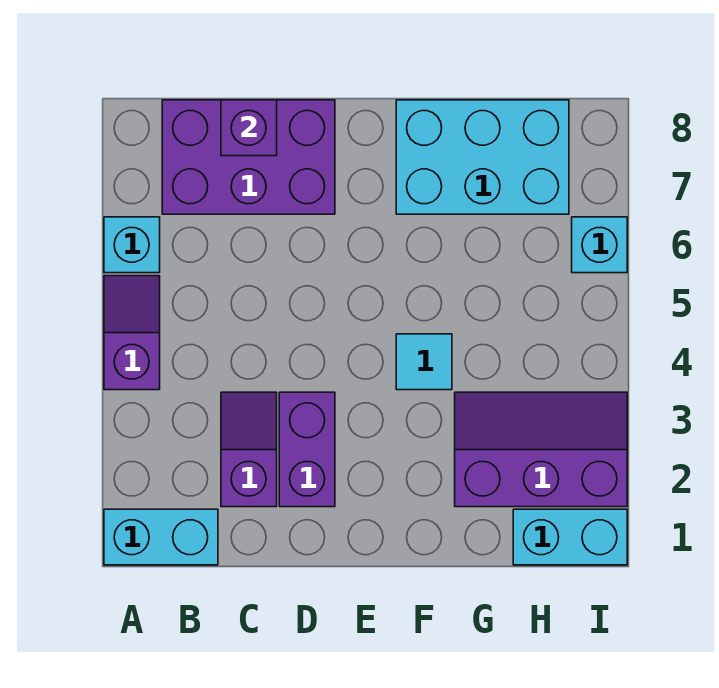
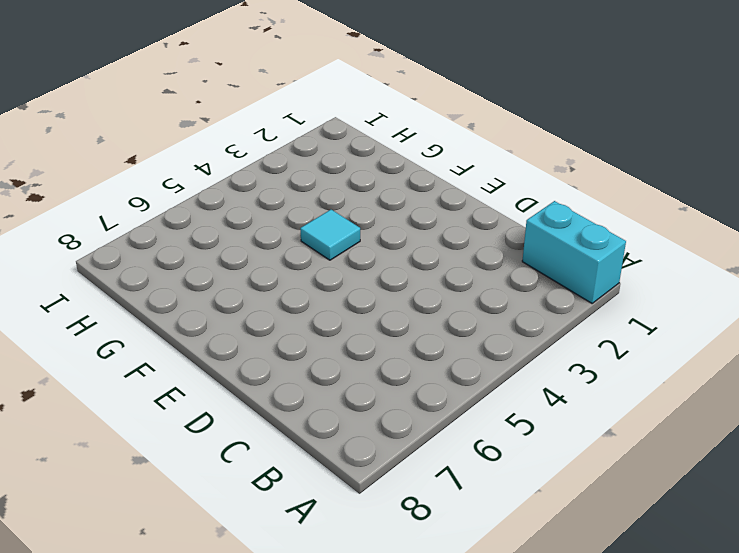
none -> purple 1x2 slope [104,276,160,390]
none -> cyan 1x1 brick [104,217,160,273]
none -> purple 2x3 brick [162,100,335,214]

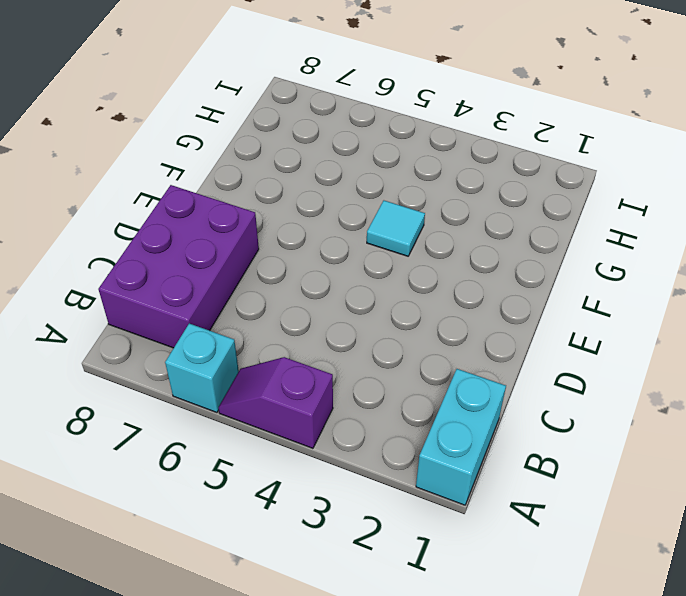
none -> purple 1x2 slope [221,392,277,507]
none -> purple 1x2 brick [279,392,335,507]
none -> cyan 2x3 brick [396,100,569,214]

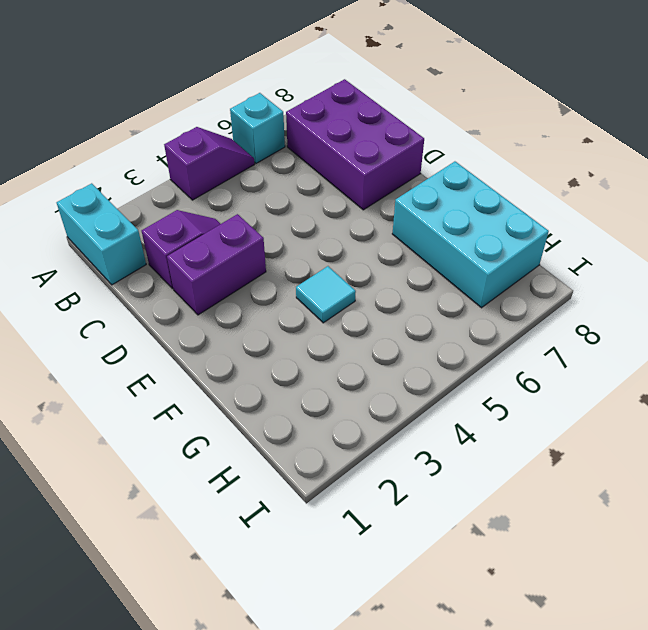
none -> purple 2x3 slope [455,392,627,507]
none -> cyan 1x2 brick [513,509,627,565]
none -> cyan 1x1 brick [572,217,627,273]

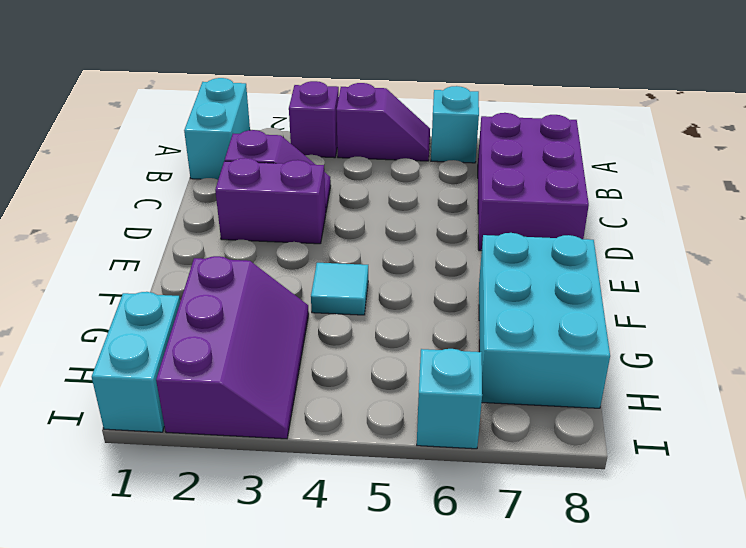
purple 1x1 brick [289,81,339,158] -> purple 1x1 brick moved to [221,100,277,156]

